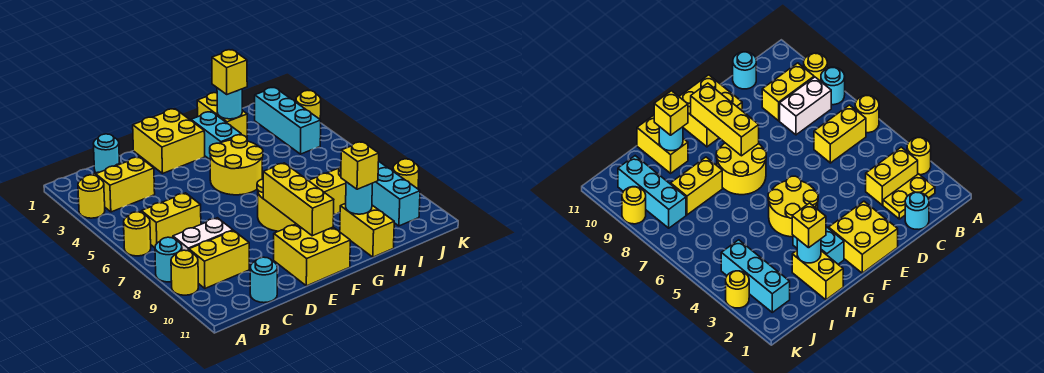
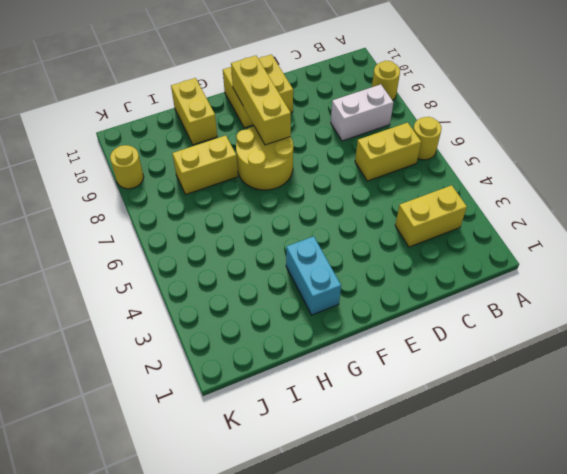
none -> yellow 1x1 round brick [78,175,105,218]
none -> cyan 1x1 round brick [155,237,182,282]
none -> yellow 1x2 plate [883,174,935,219]

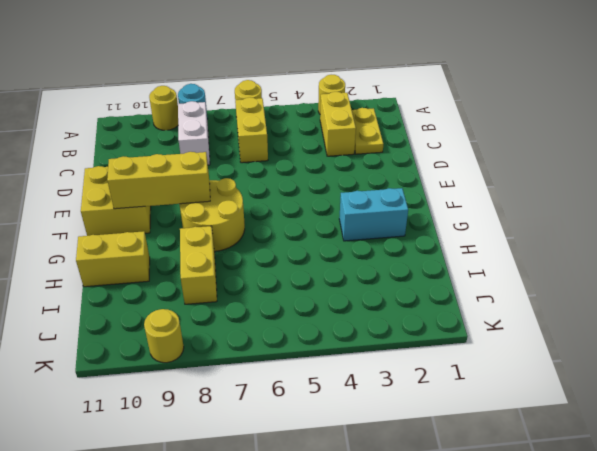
none -> yellow 1x2 brick [189,231,249,288]
none -> cyan 1x1 round brick [93,134,120,173]
none -> cyan 1x1 round brick [250,257,277,303]

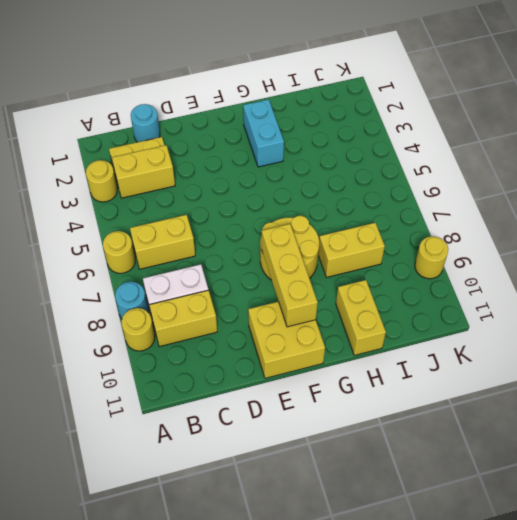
none -> cyan 1x1 round brick [250,257,277,303]
none -> yellow 2x2 brick [133,109,205,173]
none -> yellow 2x2 round brick [210,135,263,195]

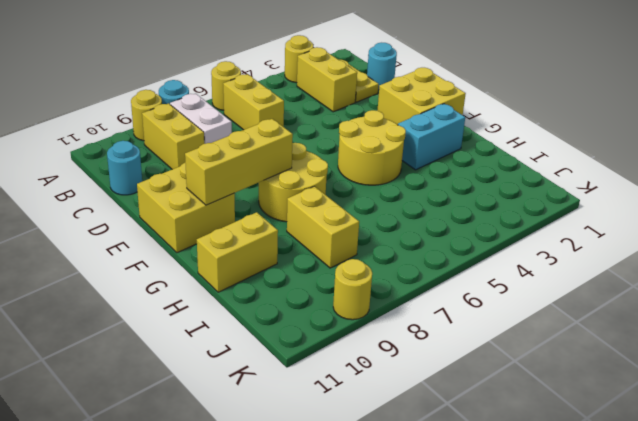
none -> yellow 1x2 brick [197,93,247,138]
none -> cyan 1x3 brick [255,87,321,154]
none -> cyan 1x3 brick [372,162,420,226]

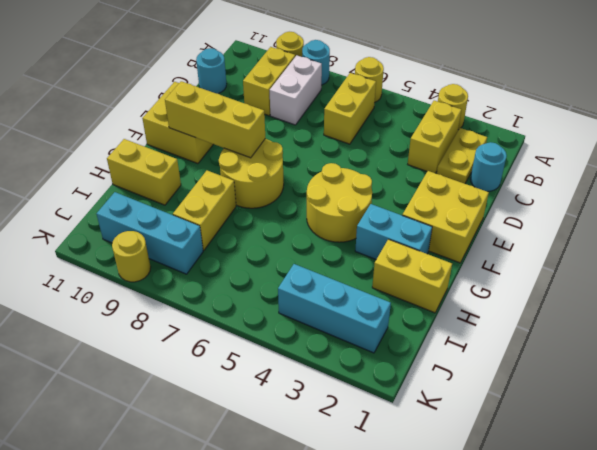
none -> yellow 1x1 round brick [296,90,321,119]
none -> cyan 1x1 round brick [217,88,242,119]
none -> cyan 1x1 round brick [346,182,372,214]

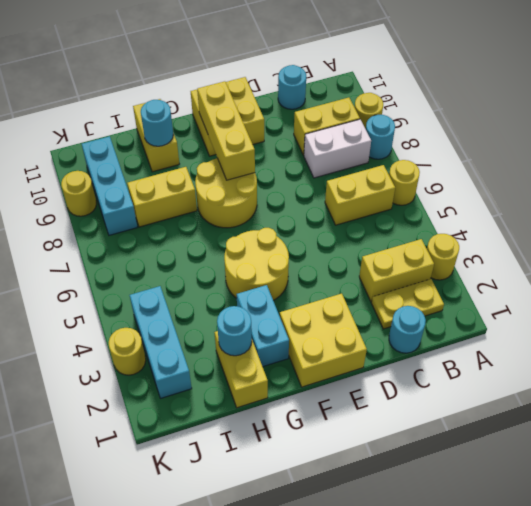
none -> yellow 1x1 brick [212,50,247,94]
none -> yellow 1x1 brick [341,142,379,189]

